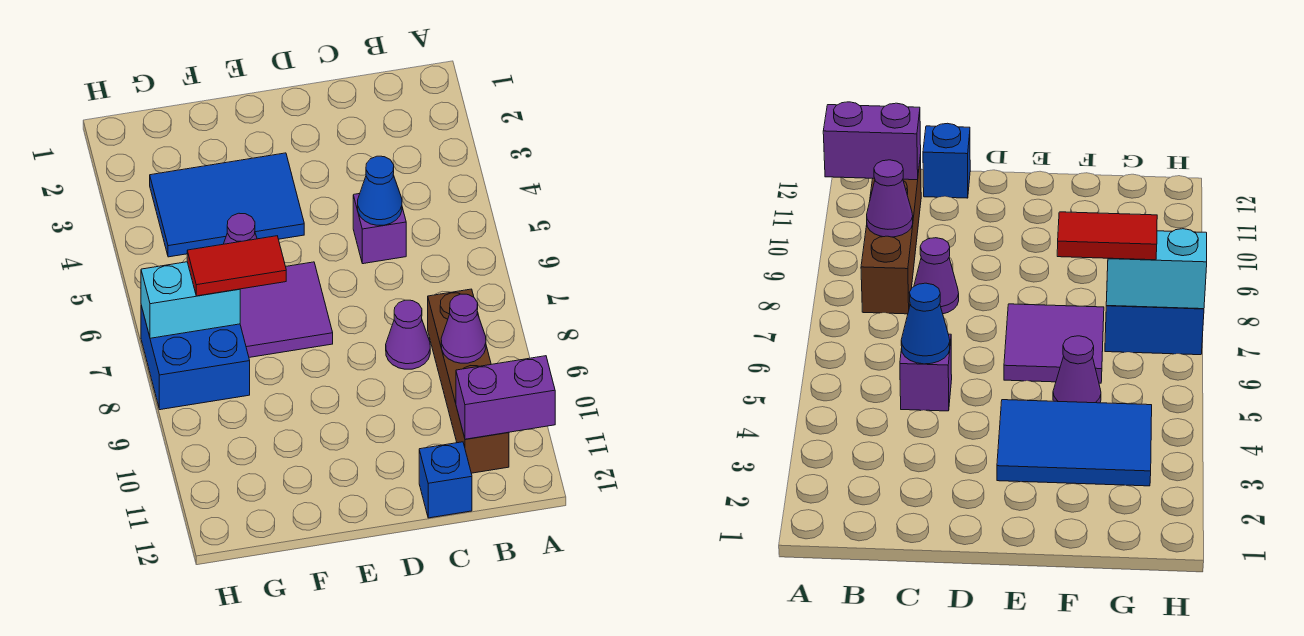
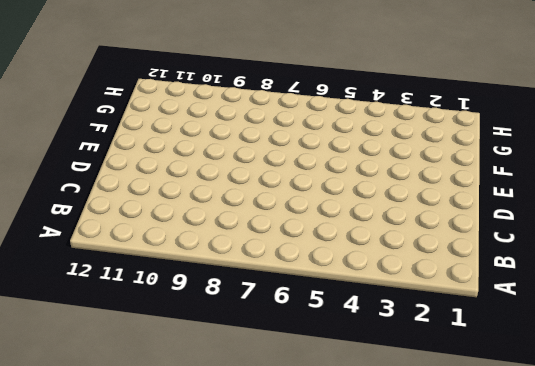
none -> brown 1x4 brick [428,289,509,473]
none -> purple 1x1 brick [353,194,406,264]
none -> purple 1x1 cone [386,300,430,369]

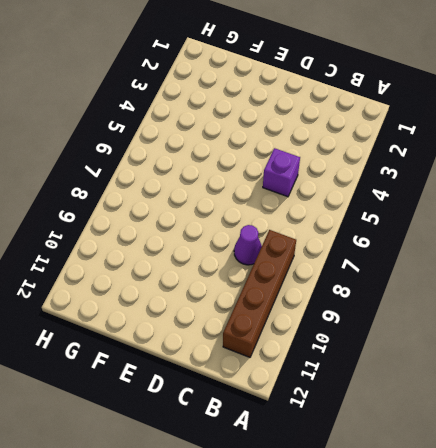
none -> blue 1x1 brick [419,442,472,518]
none -> blue 2x3 tile [150,153,304,257]
none -> purple 2x2 tile [240,262,333,357]

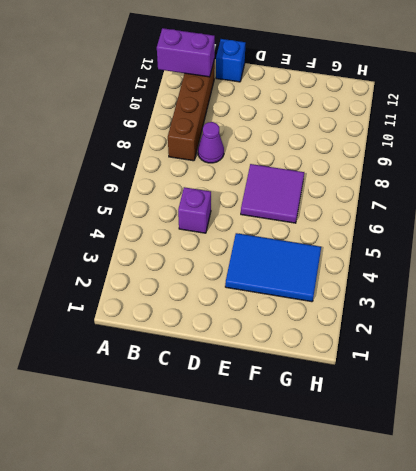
none -> purple 1x1 cone [224,213,257,244]
none -> blue 2x2 brick [141,306,250,410]
none -> purple 1x1 cone [441,294,486,363]

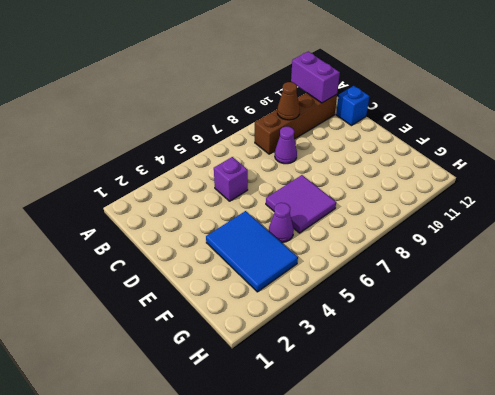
brown 1x1 cone [277,82,300,120] -> purple 1x1 cone [441,294,486,363]
none -> blue 2x2 brick [141,306,250,410]
none -> blue 1x1 cone [358,156,402,225]
none -> cyan 1x2 brick [141,262,240,338]

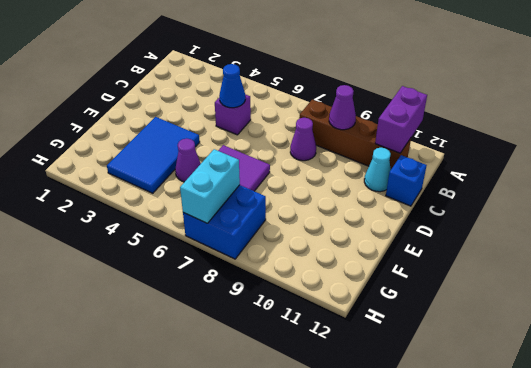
cyan 1x1 cone [364,148,391,192] -> none
none -> red 1x2 tile [187,236,286,296]

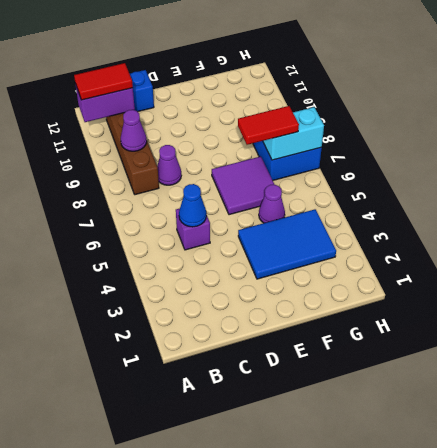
red 1x2 tile [74,63,133,100] -> none

